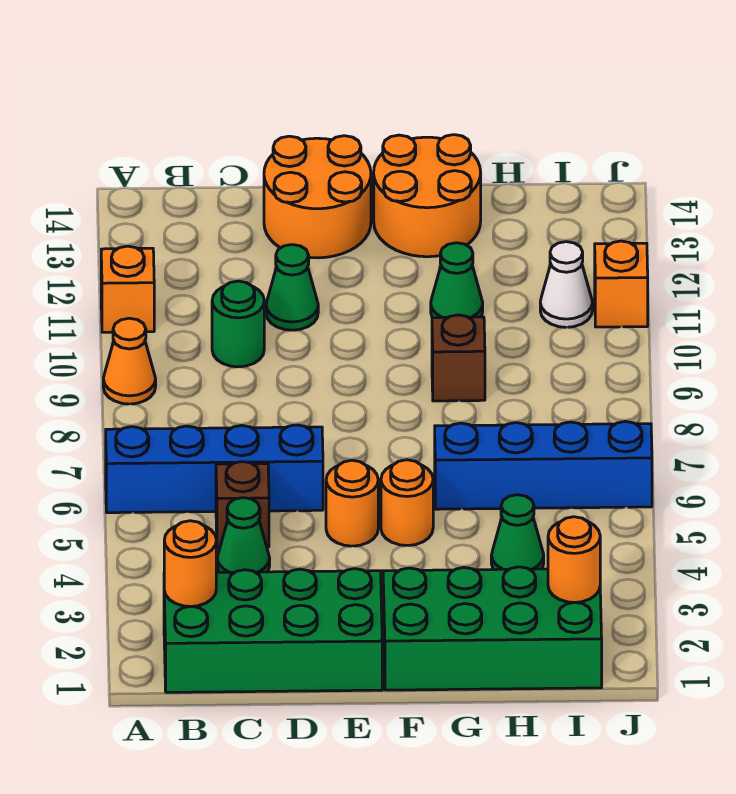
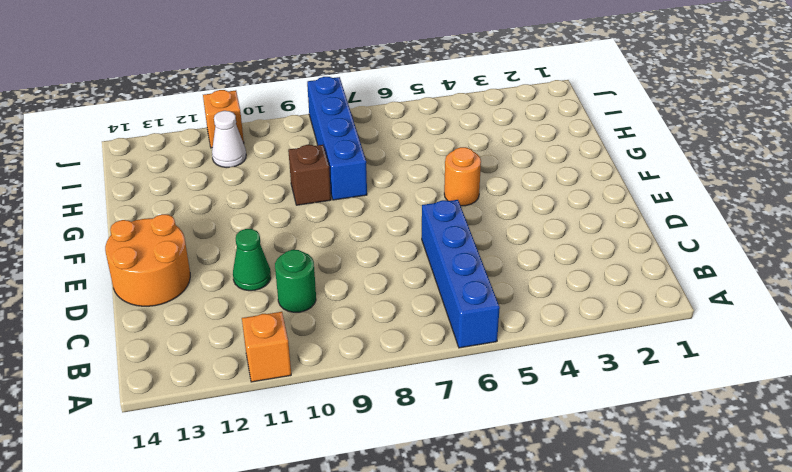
blue 1x4 brick [307,77,367,200] -> blue 1x4 brick moved to [435,421,652,509]
none -> orange 1x1 cone [103,318,156,404]
none -> green 2x4 brick [164,569,382,692]
none -> green 1x1 cone [217,498,270,572]

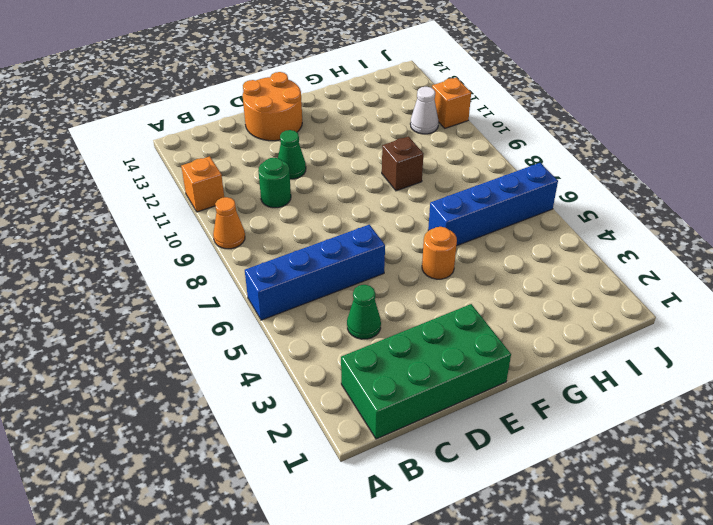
none -> brown 1x1 brick [216,462,269,548]
none -> orange 1x1 round brick [326,460,378,546]
none -> green 2x4 brick [383,567,602,690]

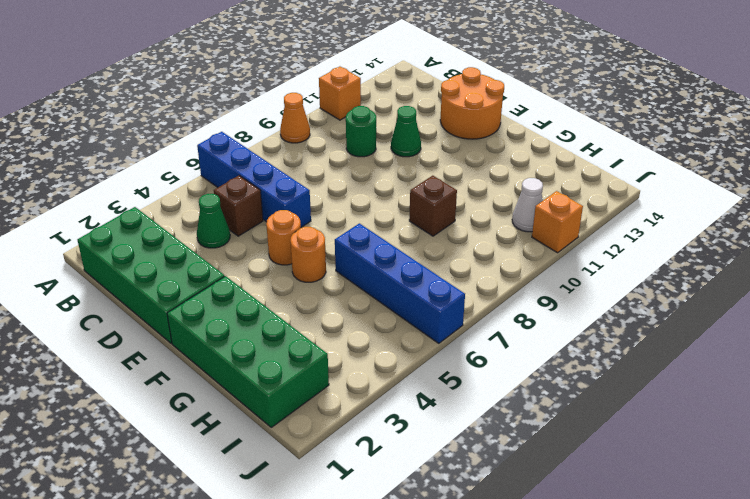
none -> orange 2x2 round brick [374,135,481,257]
none -> green 1x1 cone [431,243,483,318]
none -> green 1x1 cone [491,495,544,570]

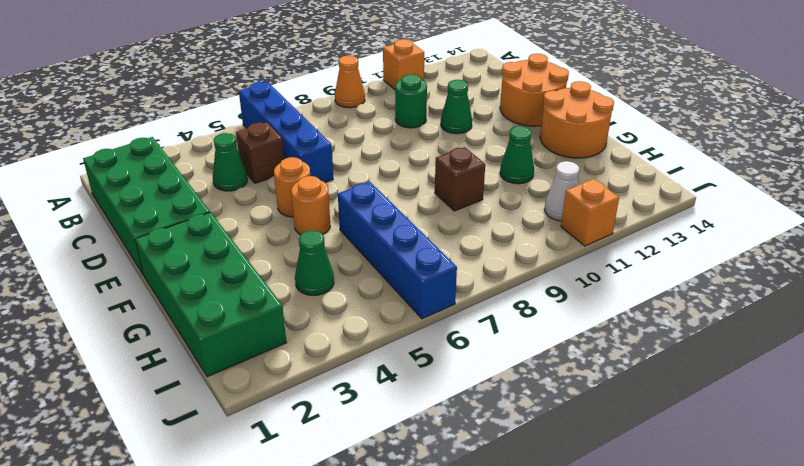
none -> orange 1x1 round brick [164,521,216,606]
none -> orange 1x1 round brick [548,517,600,602]

